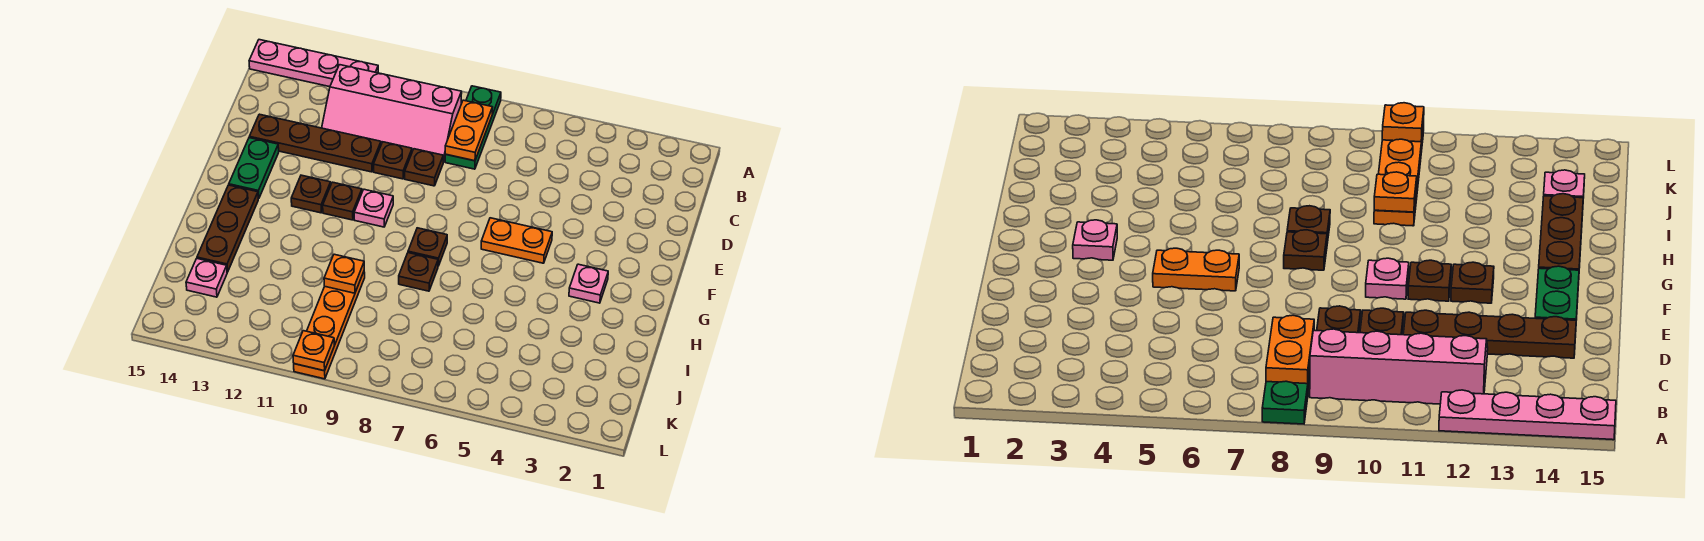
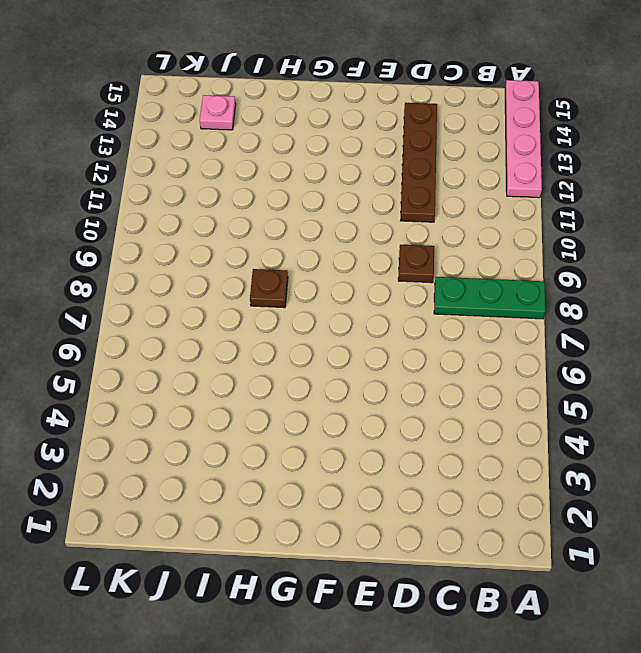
none -> pink 2x4 slope [322,65,462,162]
none -> brown 1x1 plate [373,142,412,179]
none -> green 1x2 plate [229,138,279,199]

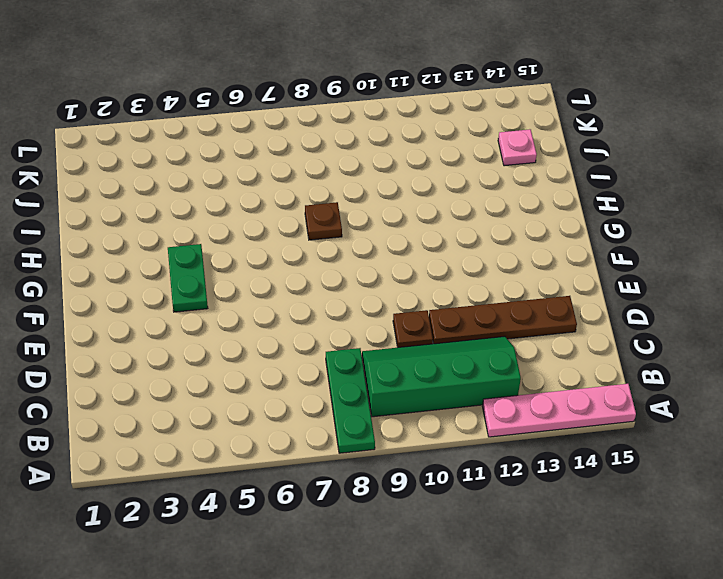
green 2x4 slope [362,336,521,417] -> pink 2x4 slope [322,65,462,162]
green 1x2 plate [168,244,208,312] -> green 1x2 plate moved to [229,138,279,199]
none -> brown 1x1 plate [405,149,443,186]
none -> orange 1x2 plate [481,218,552,263]
none -> pink 1x1 plate [354,189,393,227]

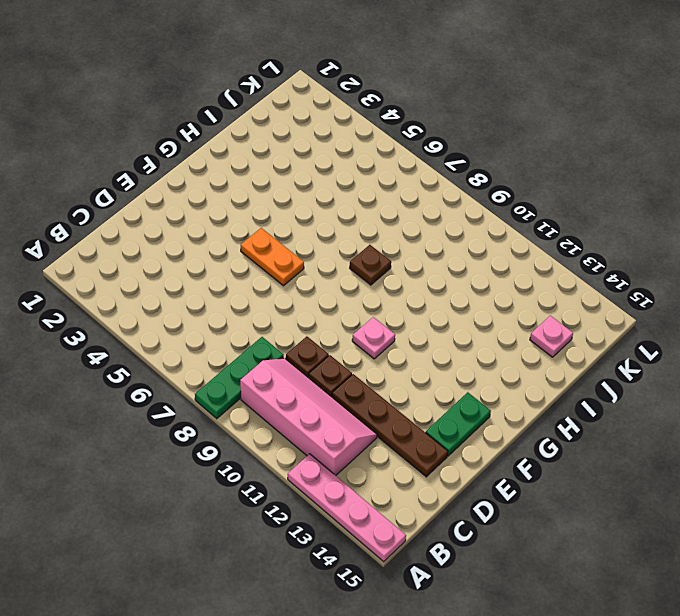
none -> brown 1x1 plate [323,182,362,220]
none -> brown 1x1 plate [291,175,331,213]
none -> pink 1x1 plate [569,264,608,303]

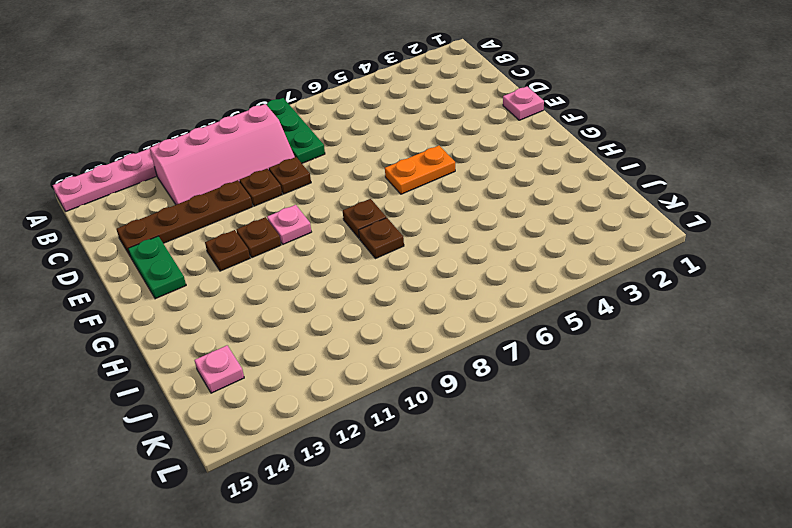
pink 1x1 plate [503,87,544,120] -> pink 1x1 plate moved to [569,264,608,303]
none -> brown 1x3 plate [197,185,258,272]
none -> orange 1x4 plate [294,272,365,379]
none -> orange 1x2 plate [445,100,493,161]

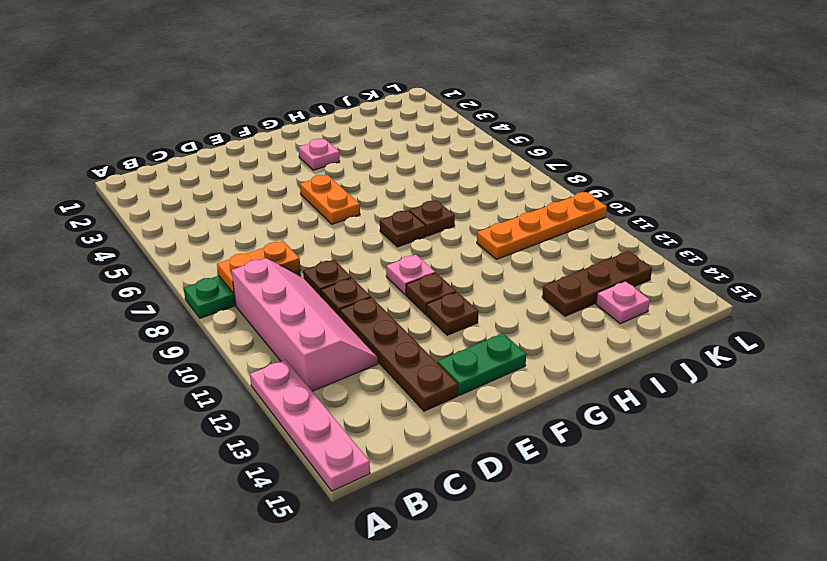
brown 1x3 plate [542,251,652,316] -> brown 1x3 plate moved to [197,185,258,272]
none -> orange 1x1 plate [324,254,364,293]
none -> orange 1x1 plate [293,331,334,371]

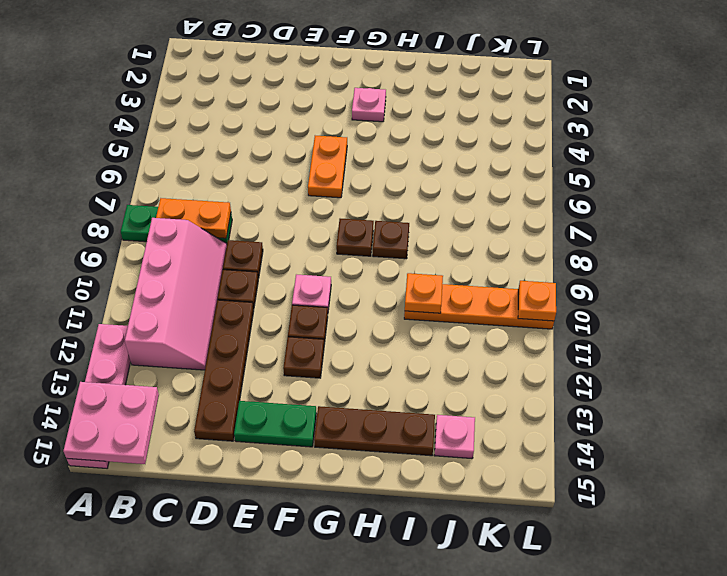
pink 2x2 plate [63,382,159,464] -> none

